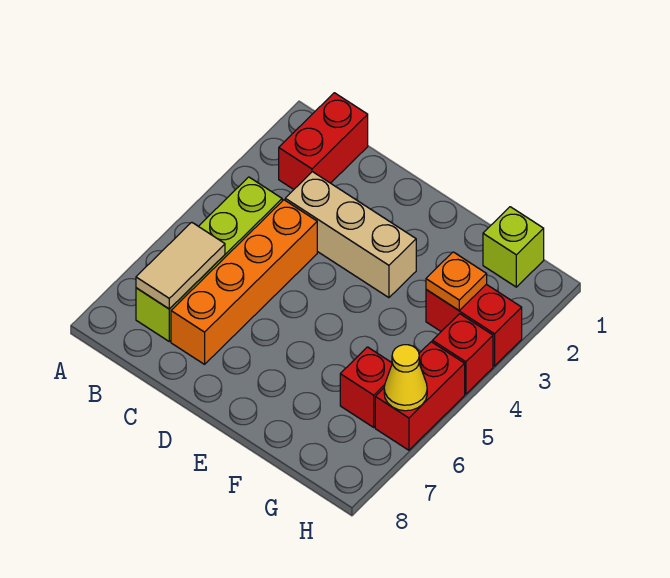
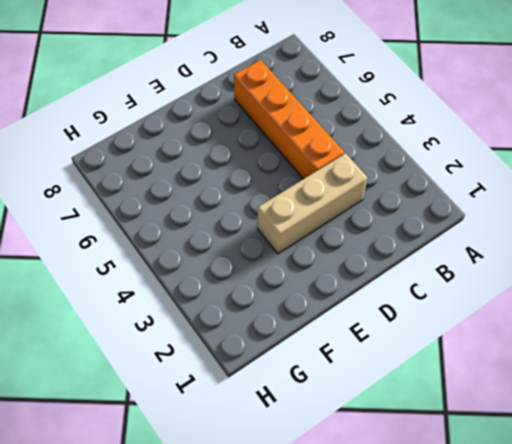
none -> red 1x2 brick [279,93,368,189]
none -> lime 1x4 brick [136,177,282,341]
none -> lime 1x1 brick [483,207,544,287]

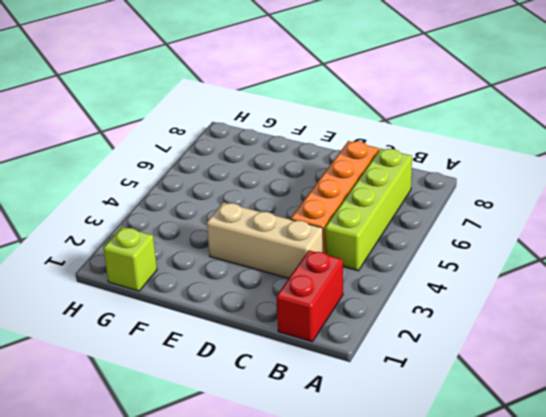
none -> red 1x2 brick [426,284,522,366]
none -> red 1x1 brick [340,347,392,427]
none -> red 1x1 brick [432,314,493,394]

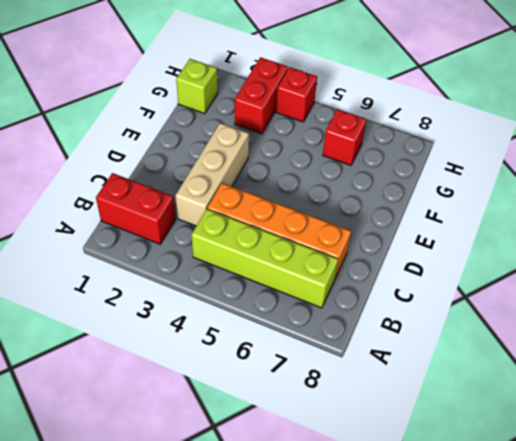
none -> red 1x2 brick [375,342,465,450]
none -> tan 1x2 tile [136,222,225,309]
none -> orange 1x1 plate [426,252,487,310]

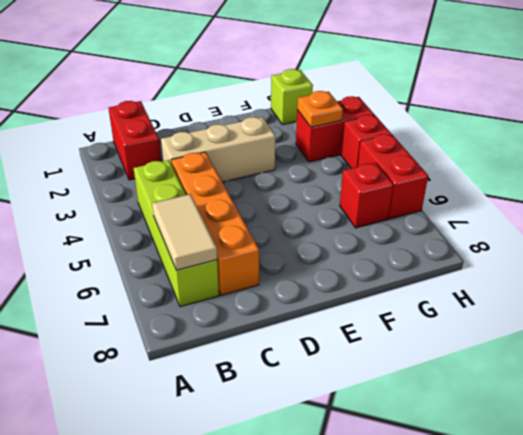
none -> yellow 1x1 cone [384,345,427,411]

